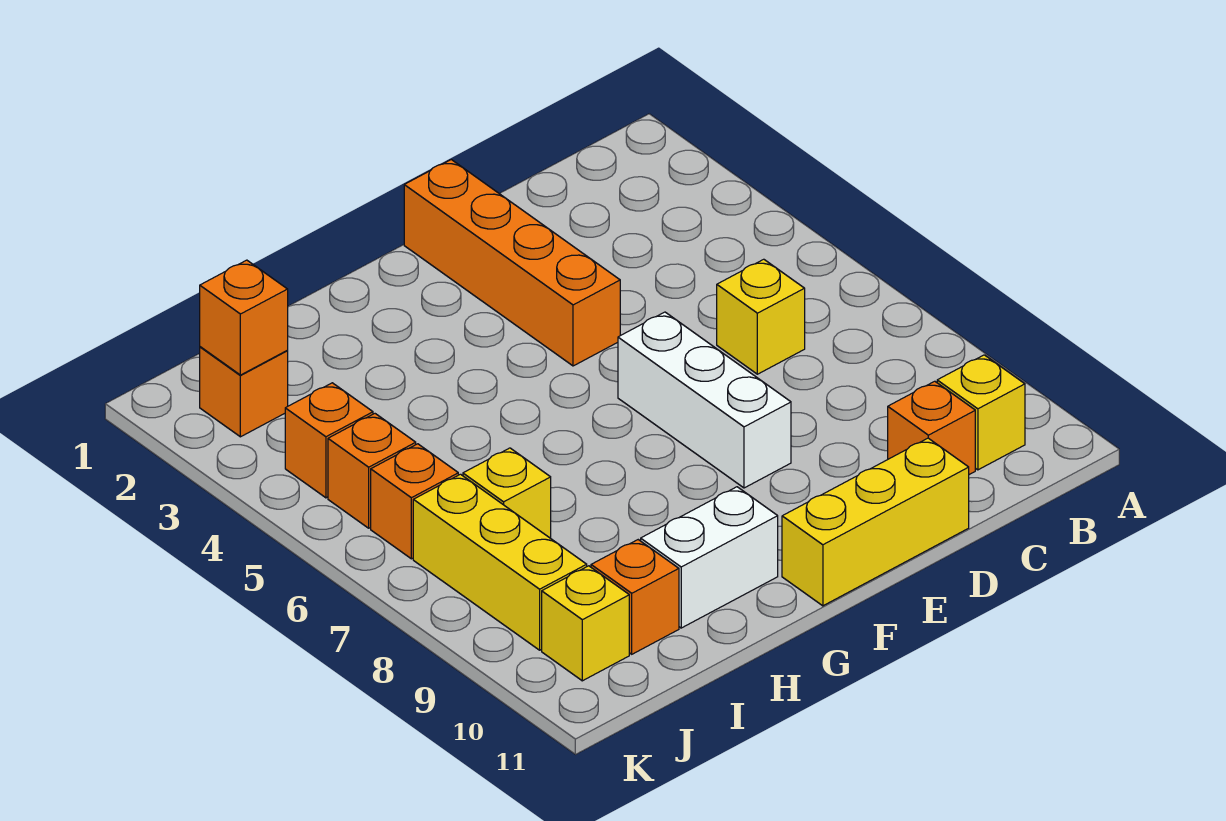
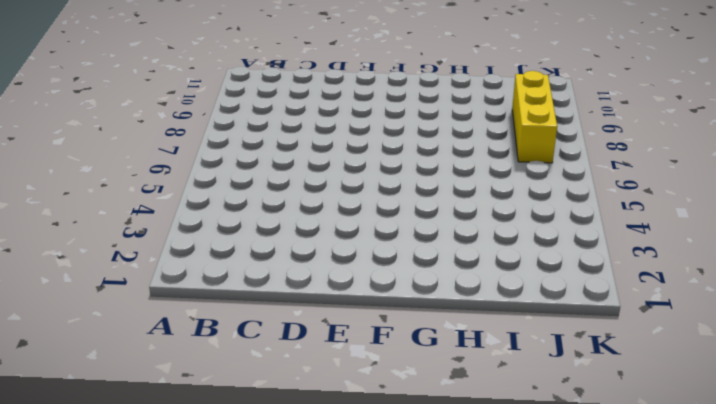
none -> yellow 1x1 brick [937,355,1025,470]
none -> yellow 1x1 brick [717,259,805,374]
none -> orange 1x1 brick [888,381,975,475]

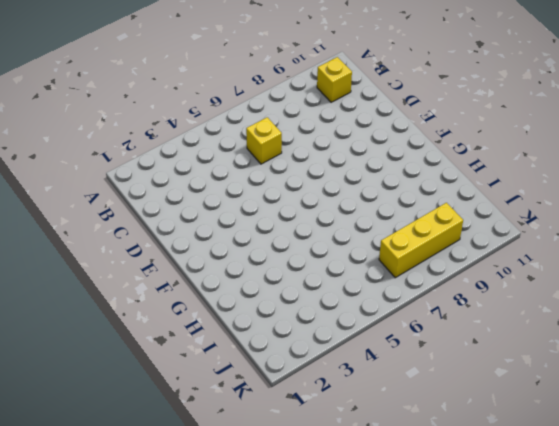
none -> orange 1x1 brick [888,381,975,475]
none -> yellow 1x3 brick [782,438,969,606]
none -> orange 1x4 brick [404,160,620,366]

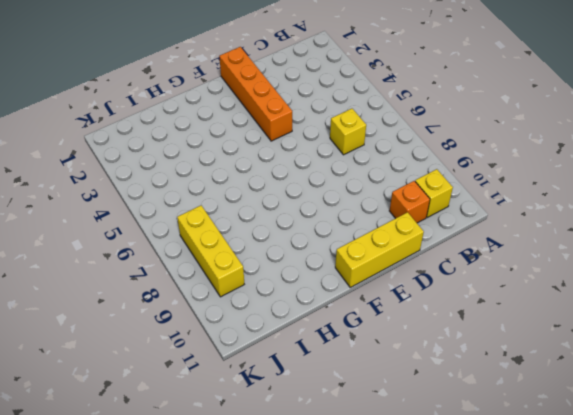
none -> white 1x3 brick [618,312,791,488]
none -> white 1x2 brick [641,487,778,628]
none -> yellow 1x1 brick [463,448,551,538]

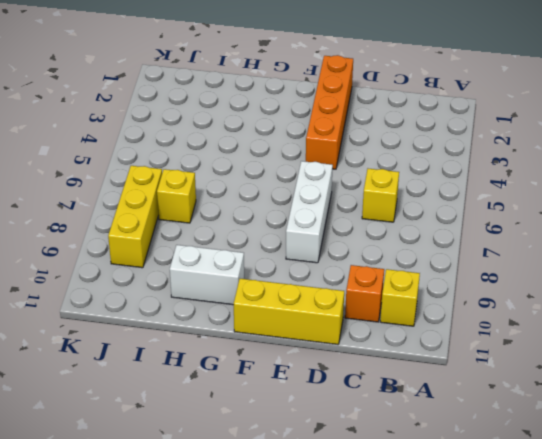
none -> orange 1x1 brick [591,540,679,654]
none -> orange 1x1 brick [200,347,288,437]
none -> orange 1x1 brick [285,383,373,498]

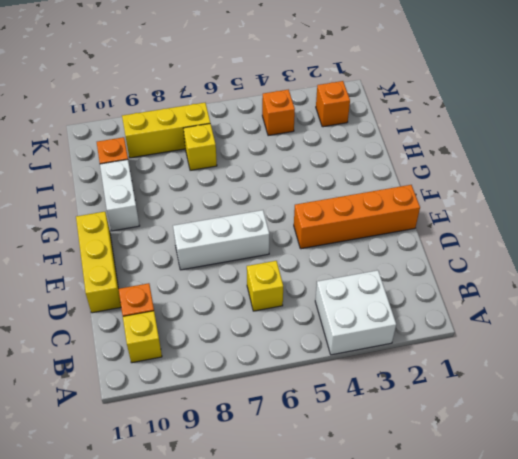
white 2x2 brick [315,270,396,355] -> none
none -> orange 1x1 brick [328,414,416,528]
none -> orange 1x1 brick [371,444,458,559]
none -> yellow 1x1 brick [542,566,629,681]

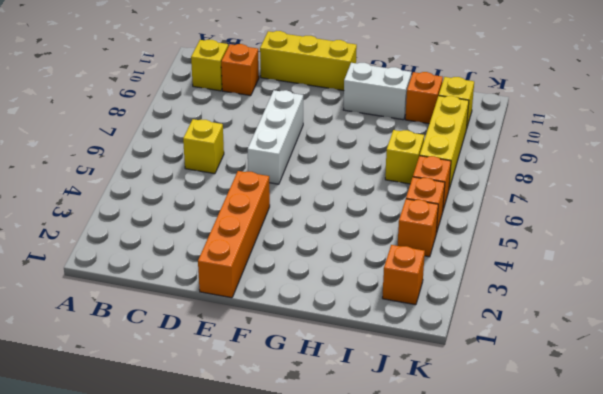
none -> orange 1x1 brick [200,260,288,375]

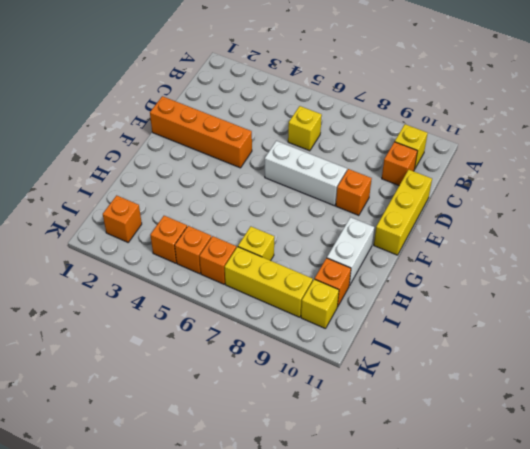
orange 1x1 brick [336,169,372,216] -> orange 1x1 brick moved to [200,260,288,375]

